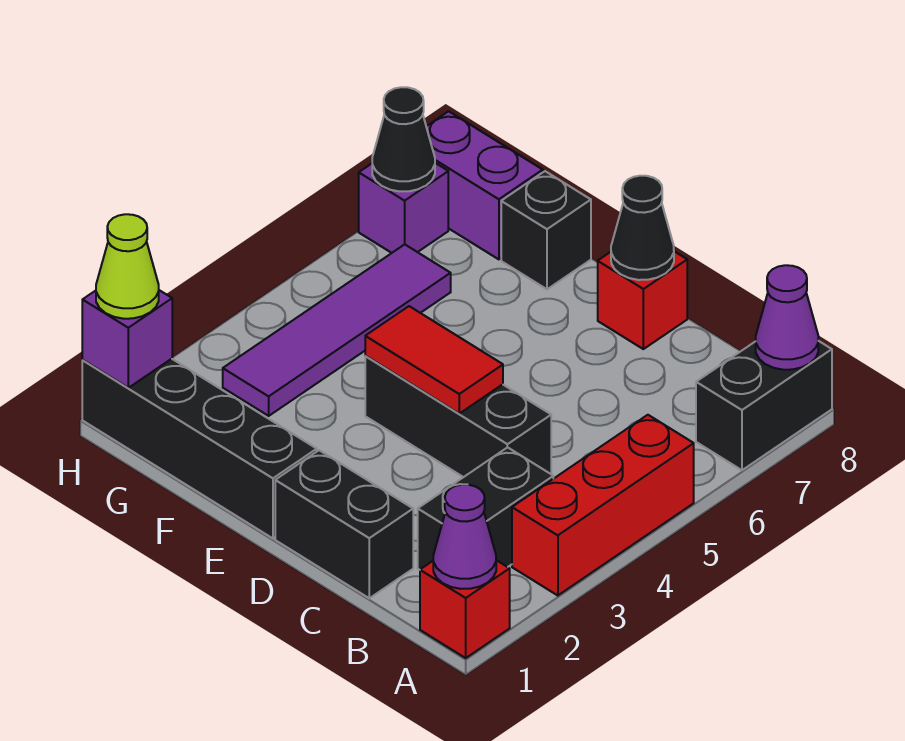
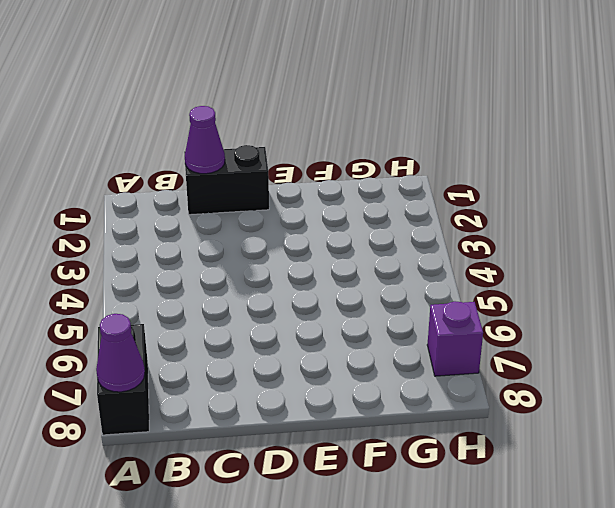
purple 1x1 cone [185,106,225,174] -> purple 1x1 cone moved to [433,485,496,589]
none -> red 1x1 brick [420,560,510,658]
none -> red 1x3 brick [512,415,694,596]
none -> black 1x2 brick [418,447,553,570]

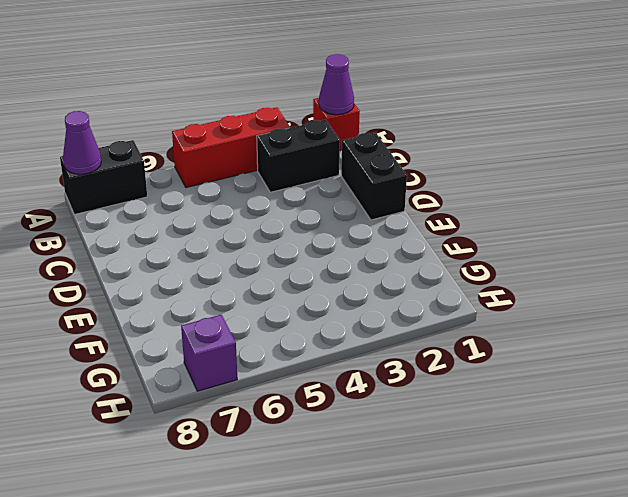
none -> black 1x3 brick [365,356,551,477]
none -> red 1x1 brick [598,251,687,349]
none -> black 1x4 brick [82,359,317,538]

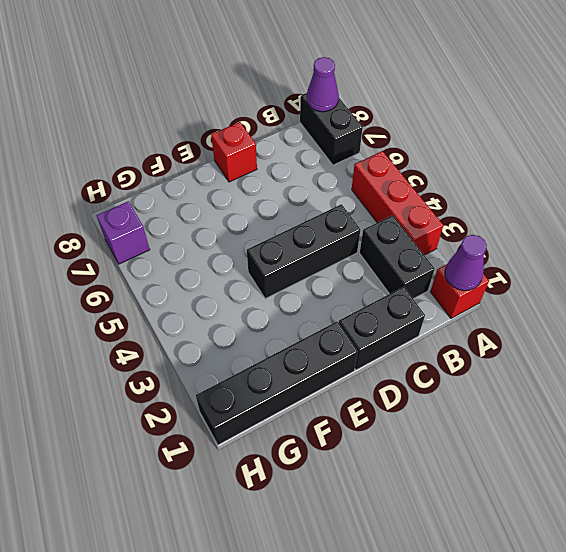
none -> black 1x1 brick [501,171,591,289]
none -> purple 1x4 tile [223,244,451,416]
none -> purple 1x2 brick [426,111,543,259]

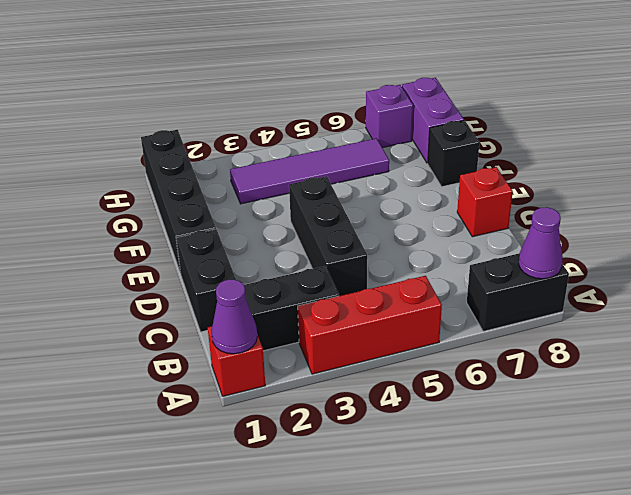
none -> red 1x2 tile [365,306,503,413]
none -> black 1x1 cone [611,176,674,280]
none -> purple 1x1 brick [82,290,172,388]

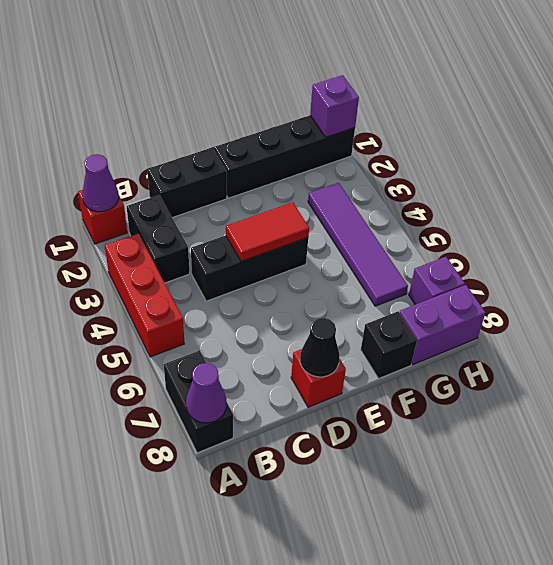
none -> black 1x1 cone [372,87,435,191]
none -> lime 1x1 cone [96,214,159,319]

